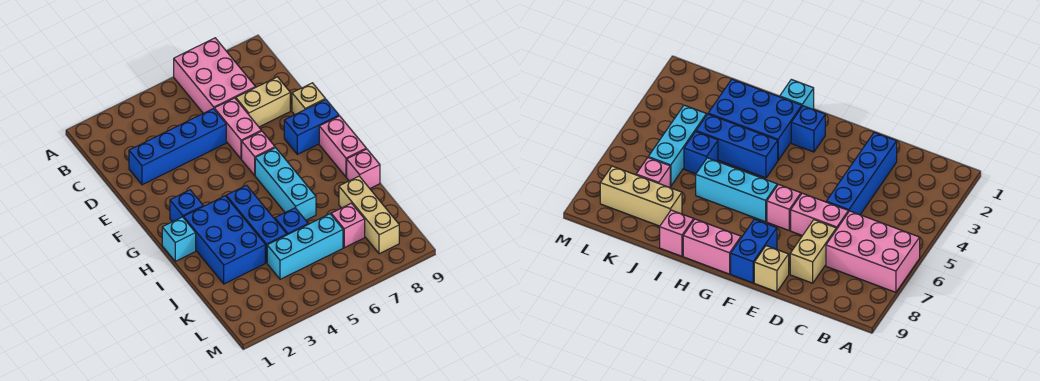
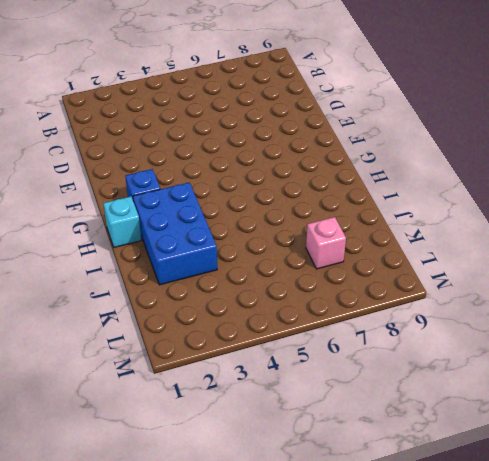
none -> pink 2x3 brick [174,38,255,113]
none -> blue 1x4 brick [129,109,226,185]
none -> pink 1x2 brick [214,98,261,159]

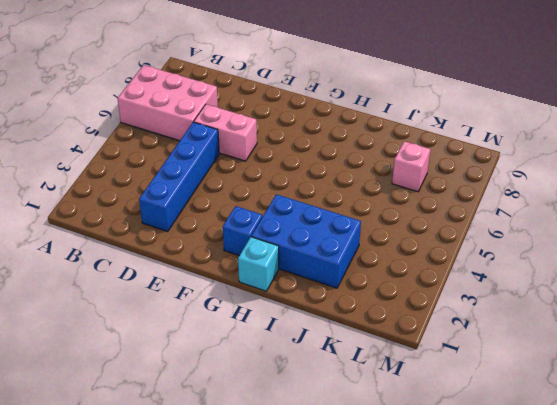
none -> tan 1x2 brick [236,77,290,127]
none -> tan 1x1 brick [292,83,325,115]
none -> pink 1x1 brick [242,131,275,175]

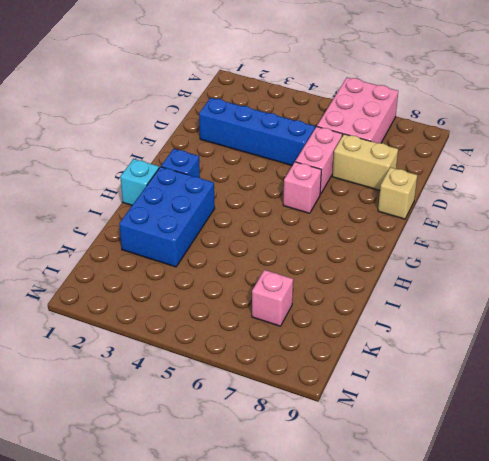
none -> blue 1x2 brick [284,99,339,154]
none -> cyan 1x3 brick [255,148,316,220]
none -> pink 1x2 brick [319,116,366,177]

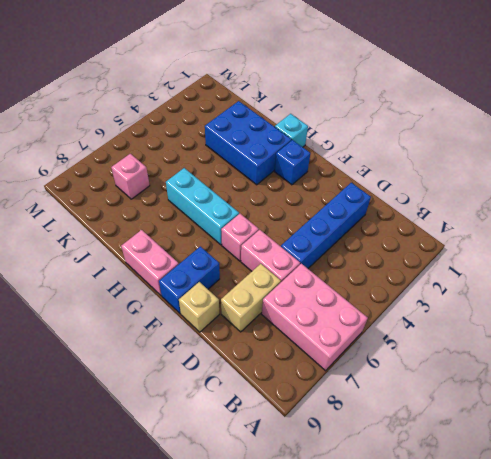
none -> blue 1x3 brick [226,185,287,263]
none -> pink 1x1 brick [347,149,380,188]
none -> blue 1x1 brick [275,208,308,235]

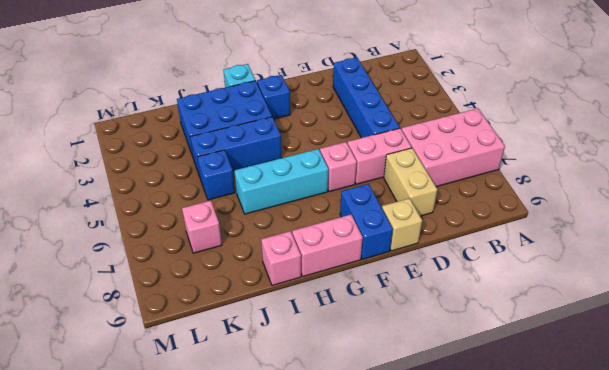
none -> tan 1x3 brick [339,176,399,254]
none -> cyan 1x3 brick [267,214,343,279]

